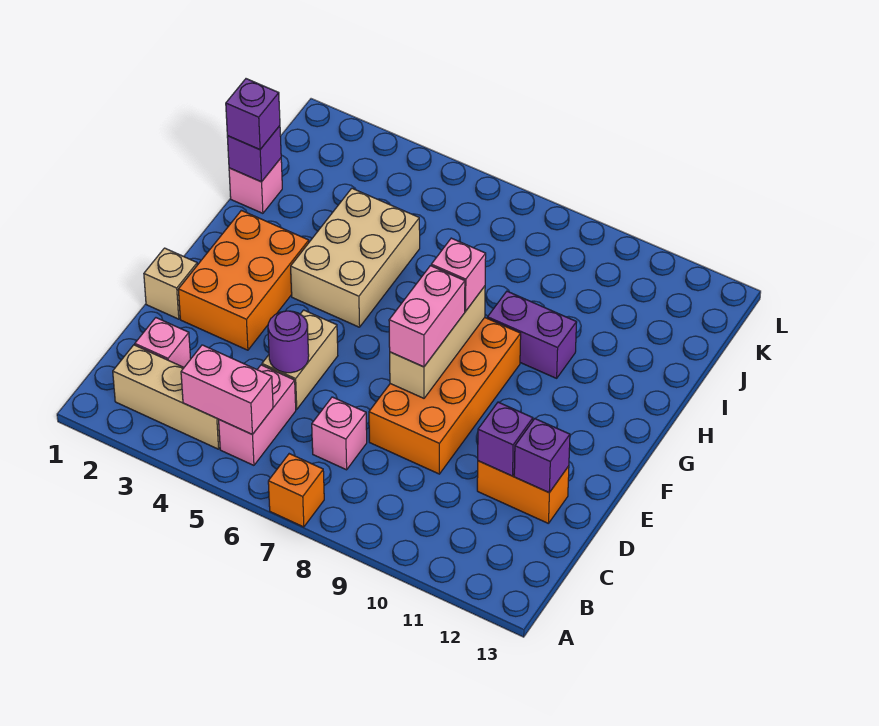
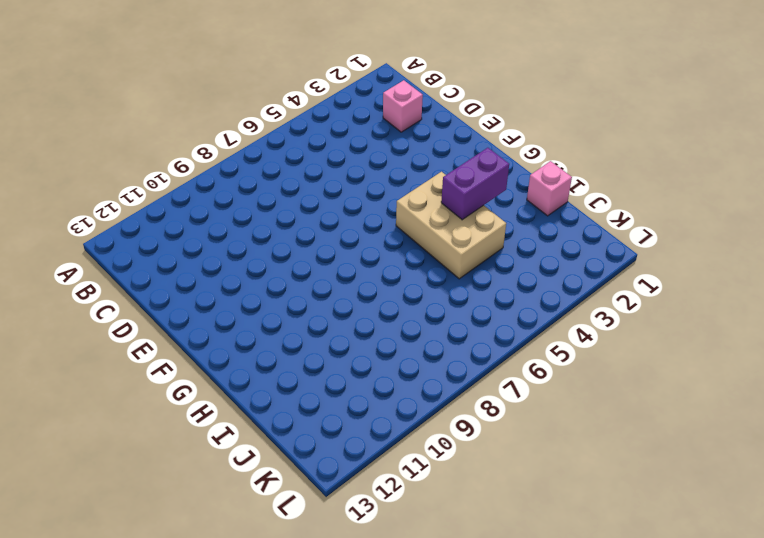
purple 1x2 brick [441,148,509,220] -> purple 1x2 brick moved to [488,291,577,378]
none -> orange 1x1 brick [268,454,324,527]
none -> tan 1x3 brick [113,345,220,449]
none -> pink 1x2 brick [219,365,296,465]

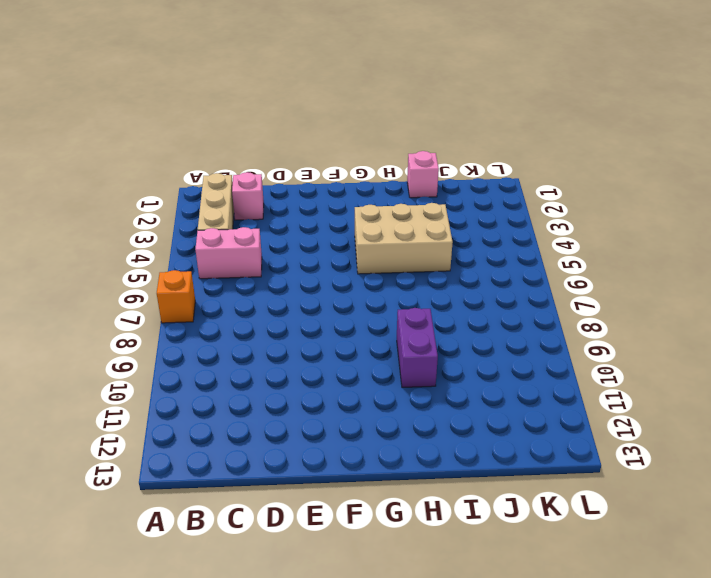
none -> pink 1x1 brick [312,397,367,470]
none -> tan 1x2 brick [262,310,338,409]
none -> orange 2x4 brick [369,318,521,474]

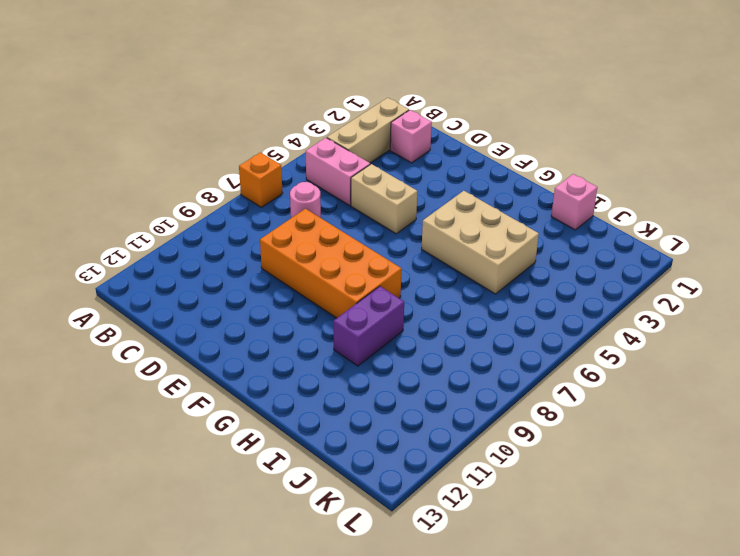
pink 1x1 round brick [290,182,321,218] -> pink 1x1 brick [312,397,367,470]
none -> orange 1x2 brick [477,461,569,524]
none -> tan 1x1 brick [144,248,197,319]
none -> orange 2x3 brick [178,210,309,350]

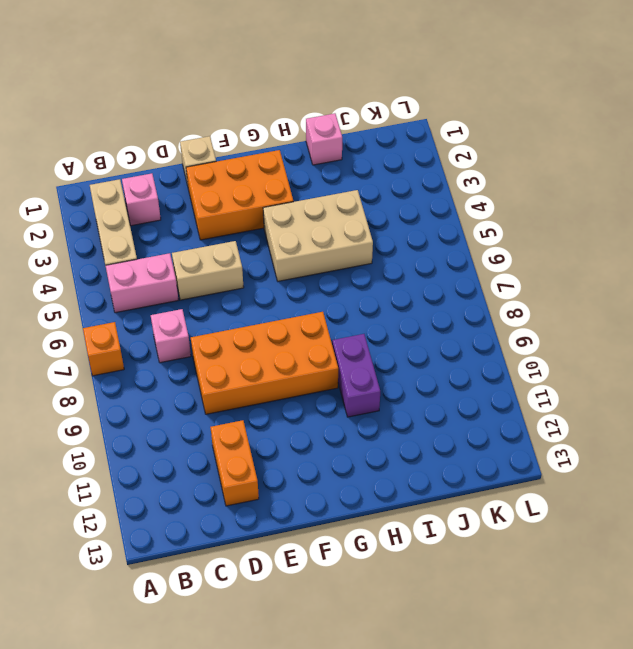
none -> pink 1x2 brick [181,345,273,434]
none -> purple 1x1 round brick [268,311,309,373]
none -> purple 1x1 brick [478,402,533,476]

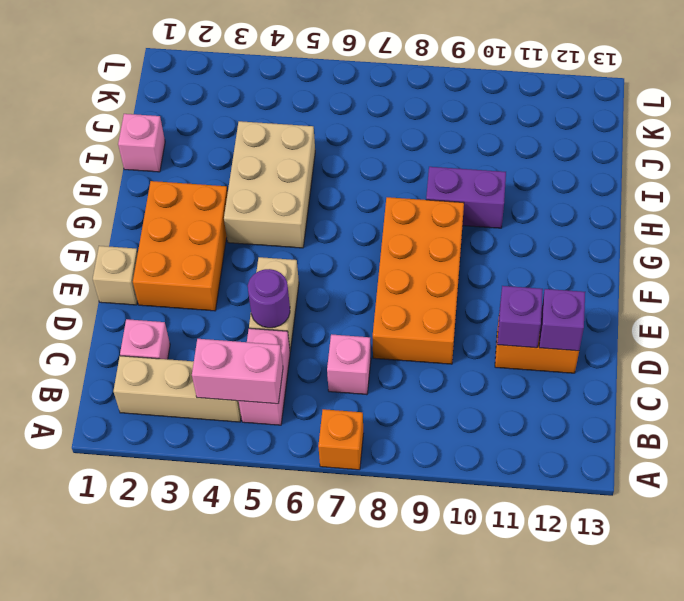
none -> tan 1x3 brick [390,286,485,398]
none -> purple 1x1 brick [227,126,281,182]
none -> pink 1x2 brick [389,266,465,367]

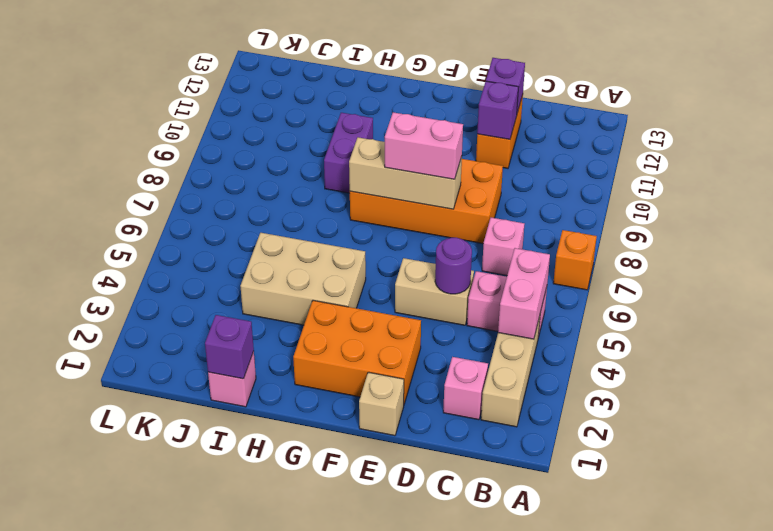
none -> pink 1x1 brick [431,238,486,311]
none -> purple 1x1 brick [226,79,280,150]

